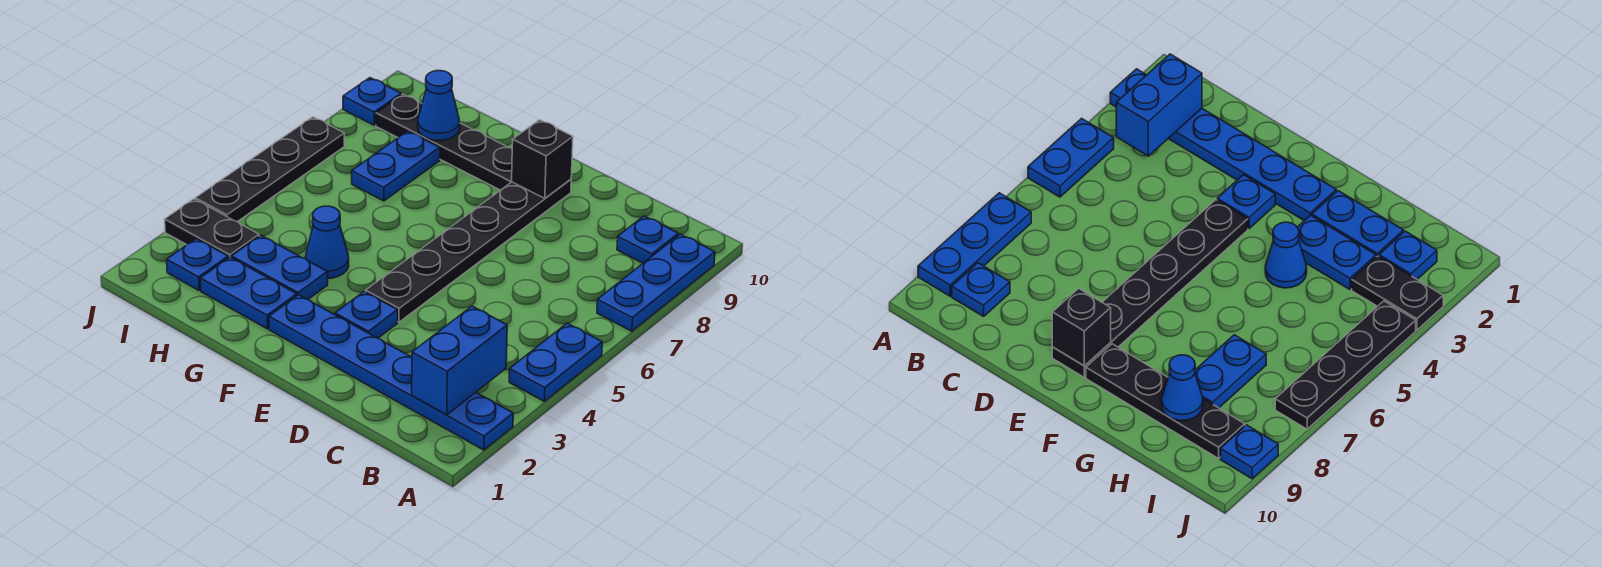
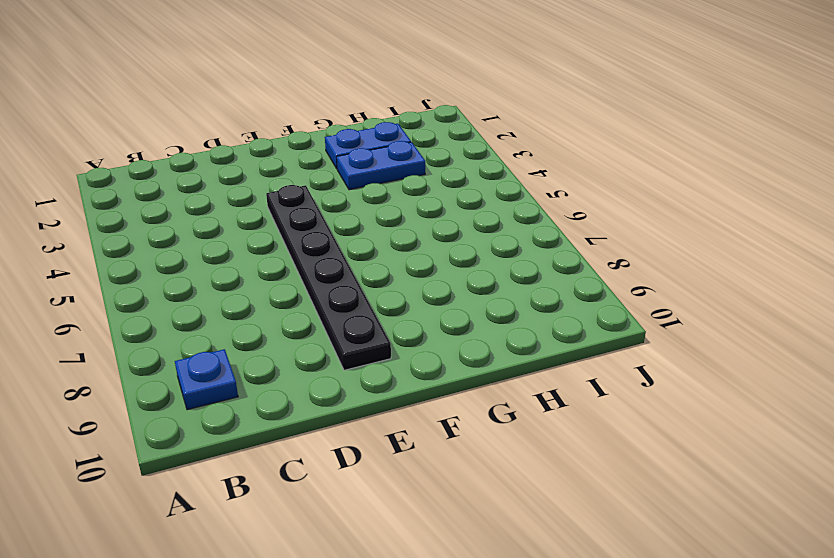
none -> blue 1x6 plate [269,295,513,450]
none -> blue 1x2 plate [509,323,602,401]
none -> blue 1x3 plate [597,234,715,331]

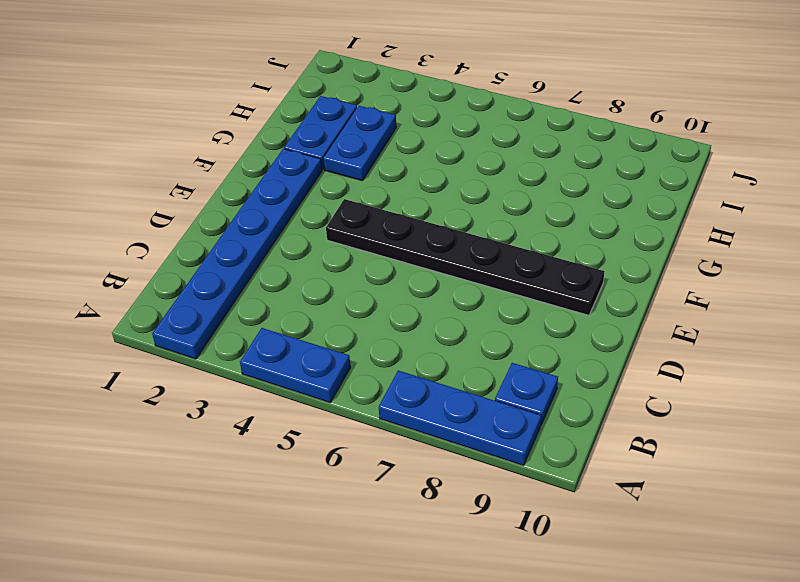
none -> blue 1x1 plate [335,292,398,338]
none -> black 1x4 plate [376,94,512,190]
none -> blue 1x1 cone [305,206,349,278]

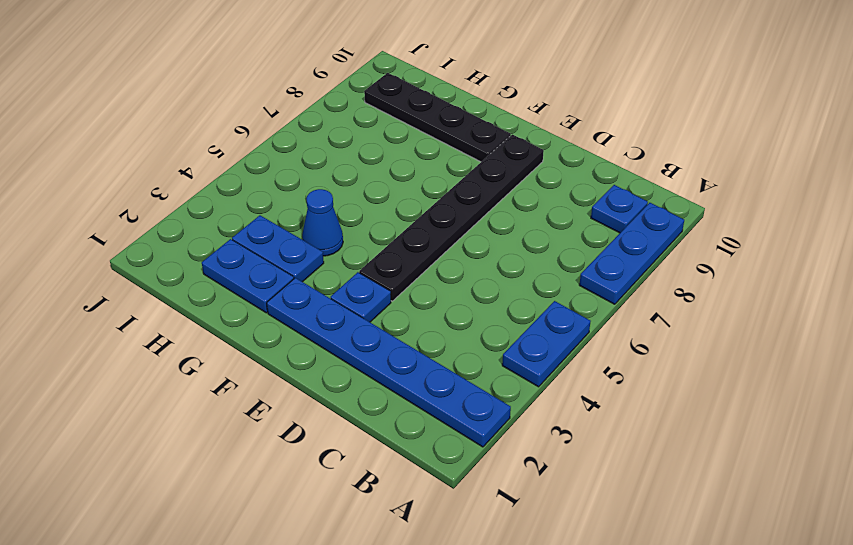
none -> blue 1x2 plate [352,131,440,201]
none -> blue 1x1 plate [167,238,228,290]
none -> black 1x2 plate [165,199,259,258]

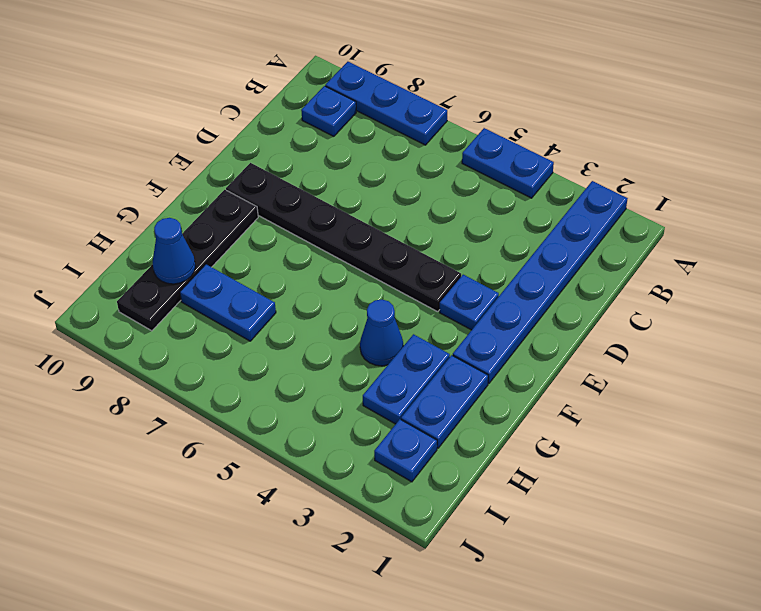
none -> black 1x2 plate [165,199,259,258]
none -> black 1x4 plate [195,117,344,222]
none -> blue 1x1 plate [343,78,401,125]

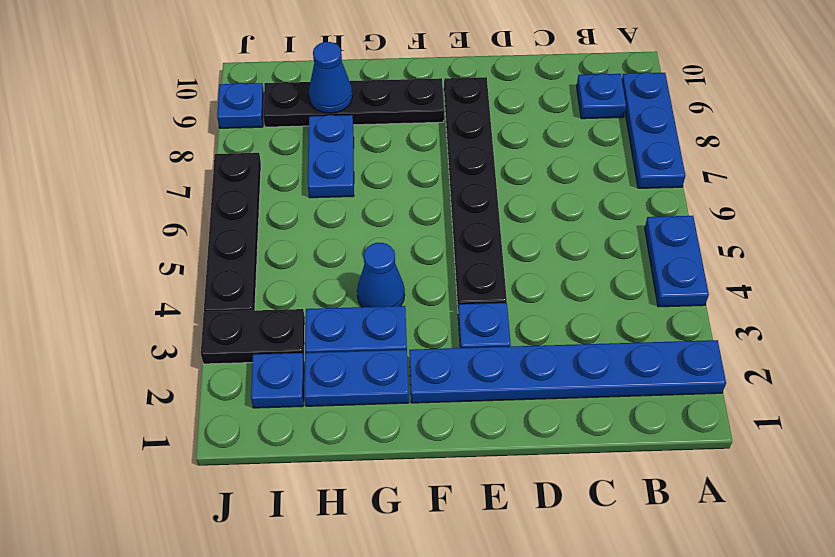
none -> blue 1x2 brick [412,306,507,415]
none -> black 1x1 brick [512,120,573,198]

